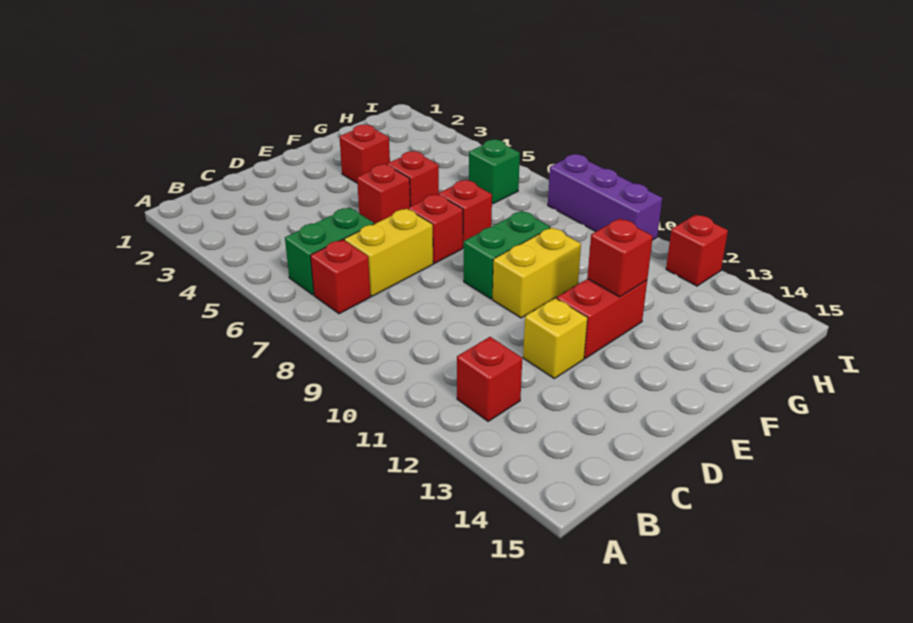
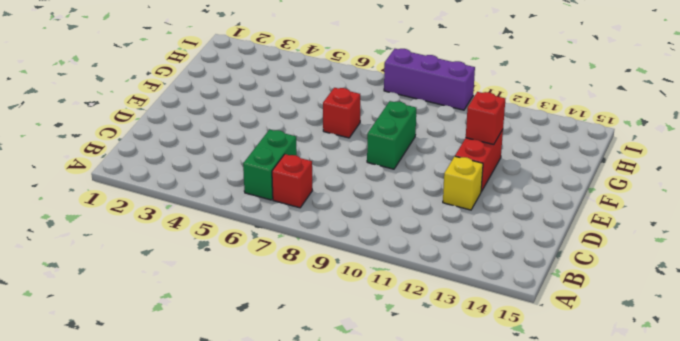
none -> red 1x1 brick [457,337,522,421]
none -> yellow 1x2 brick [344,209,433,296]
none -> red 1x1 brick [357,164,410,224]

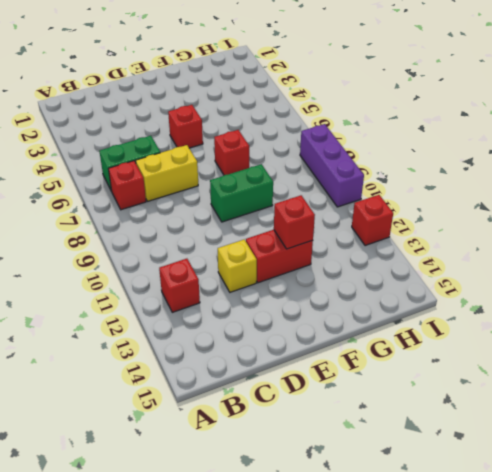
none -> red 1x1 brick [408,194,463,263]
none -> yellow 1x2 brick [492,227,581,318]
none -> red 1x1 brick [339,124,390,183]

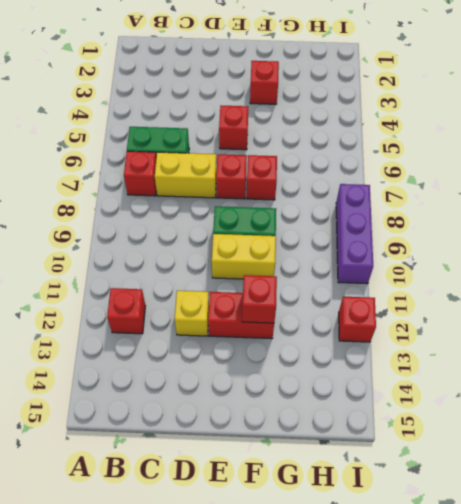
none -> red 1x1 brick [387,151,439,206]
none -> green 1x1 brick [469,140,520,204]

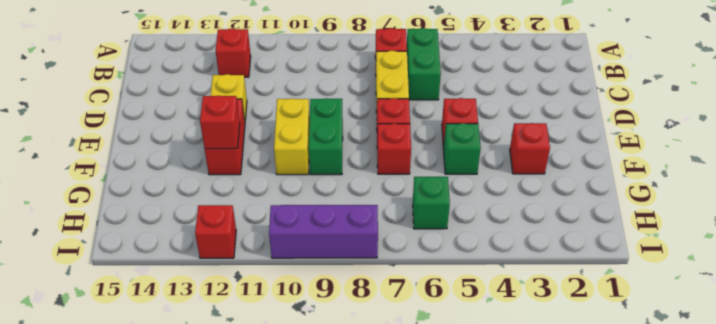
green 1x1 brick [443,123,481,174] -> red 1x1 brick [387,151,439,206]

